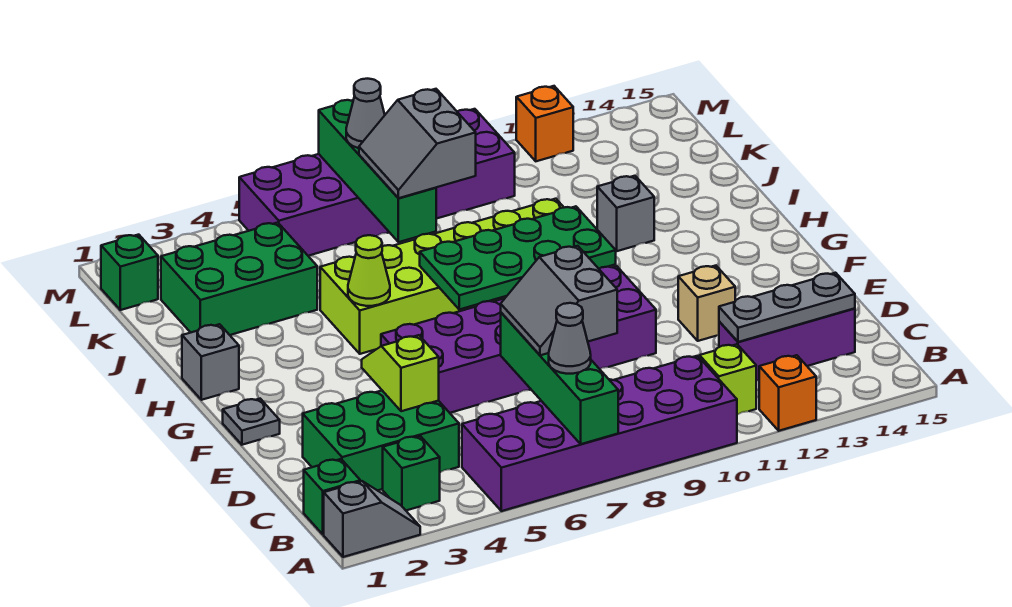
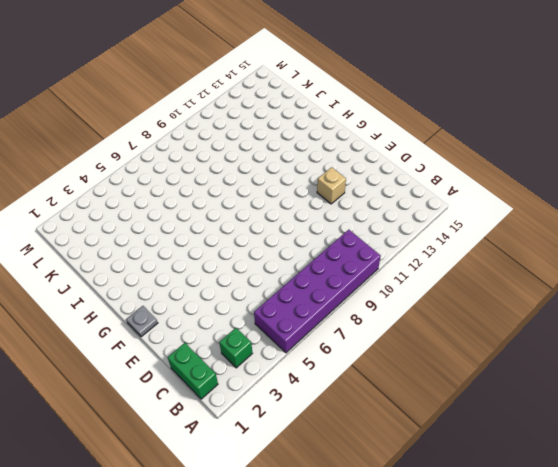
green 1x2 brick [168,343,218,399] -> green 1x1 brick [304,459,360,535]
none -> grey 1x2 slope [324,481,420,557]
none -> orange 1x1 brick [759,355,816,431]
none -> lime 1x1 brick [700,344,756,415]

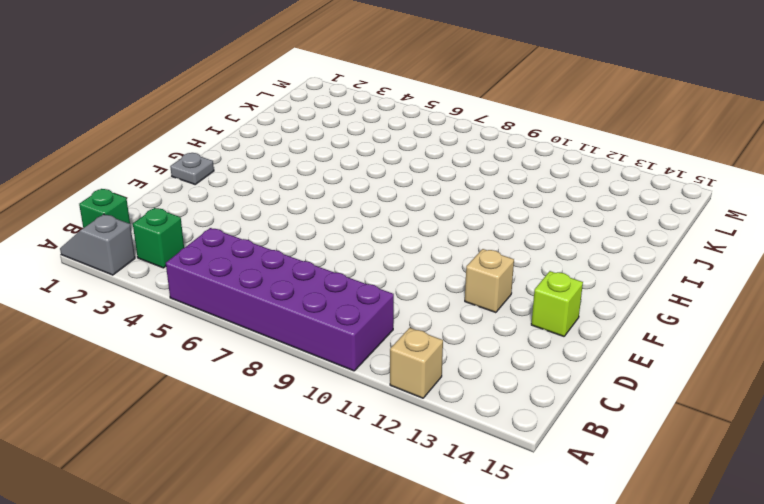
grey 1x2 slope [60,214,135,275] -> grey 1x2 slope turned to [324,481,420,557]
tan 1x1 brick [390,328,443,398] -> orange 1x1 brick [759,355,816,431]
lime 1x1 brick [531,271,583,336] -> lime 1x1 brick moved to [700,344,756,415]
none -> green 2x3 brick [303,391,459,491]
none -> purple 1x3 brick [719,308,855,381]
none -> purple 2x6 brick [381,266,656,413]

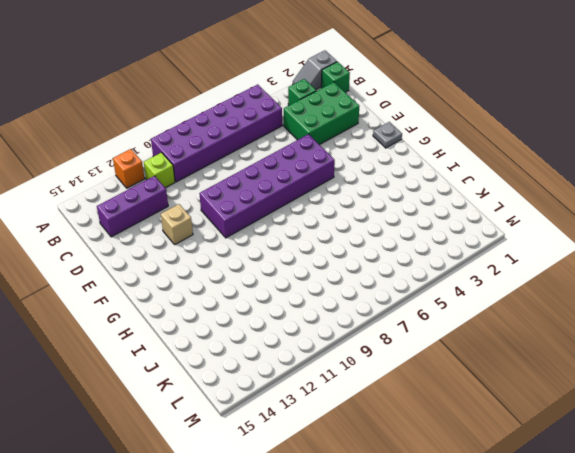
none -> grey 1x1 brick [182,324,239,400]
none -> lime 2x6 brick [320,199,564,354]
none -> grey 1x1 brick [597,176,654,251]

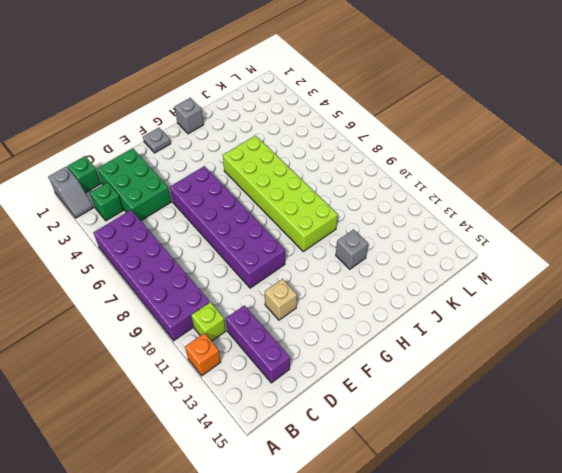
none -> green 2x3 brick [161,223,317,335]
none -> green 1x1 brick [101,235,158,310]
none -> purple 2x6 brick [239,109,515,256]

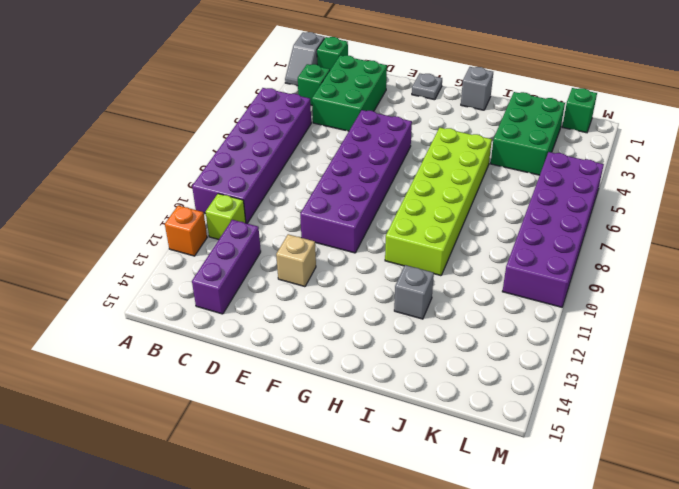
none -> orange 1x1 brick [516,86,573,161]
none -> green 1x4 brick [501,313,618,444]
none -> grey 1x3 plate [719,273,855,342]

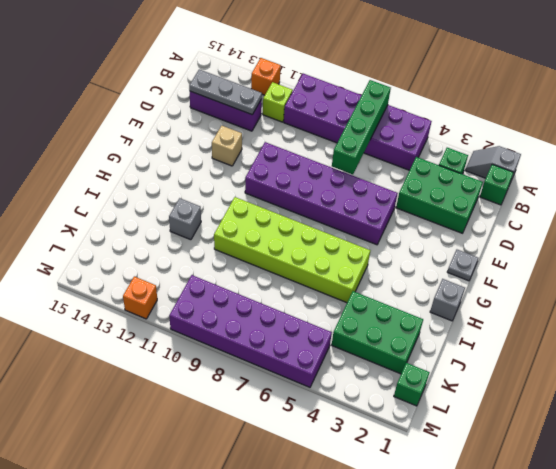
none -> lime 1x2 slope [362,335,439,411]
none -> green 2x4 plate [420,206,616,309]
none -> lime 1x1 cone [348,235,390,306]

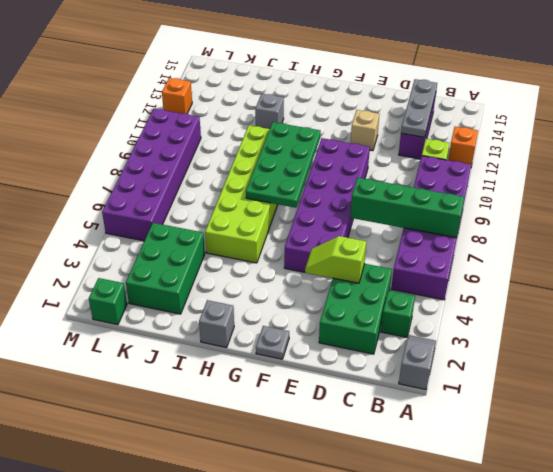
none -> green 1x1 brick [304,459,360,535]
none -> lime 1x1 cone [348,235,390,306]
none -> green 1x4 brick [319,100,436,242]

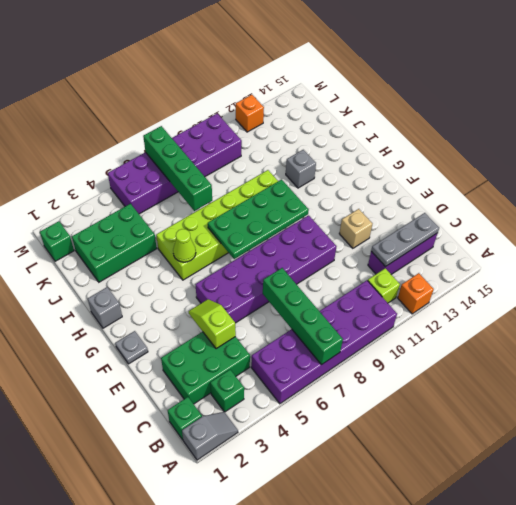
none -> grey 1x1 cone [549,303,591,374]
none -> grey 2x2 slope [501,246,617,355]
none -> grey 2x2 slope [359,89,476,198]

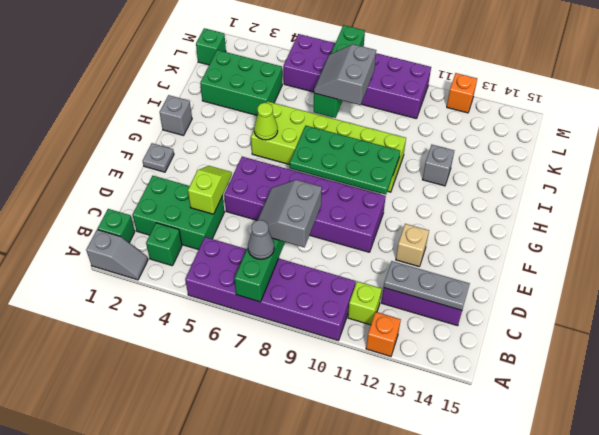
none -> grey 1x1 cone [346,79,385,148]

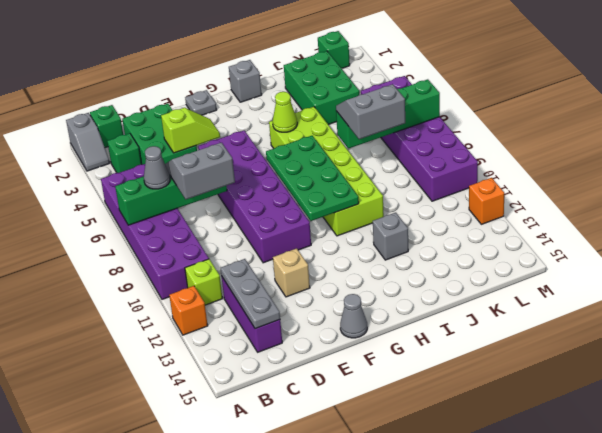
grey 1x1 cone [340,294,367,338] -> grey 1x1 cone moved to [346,79,385,148]

